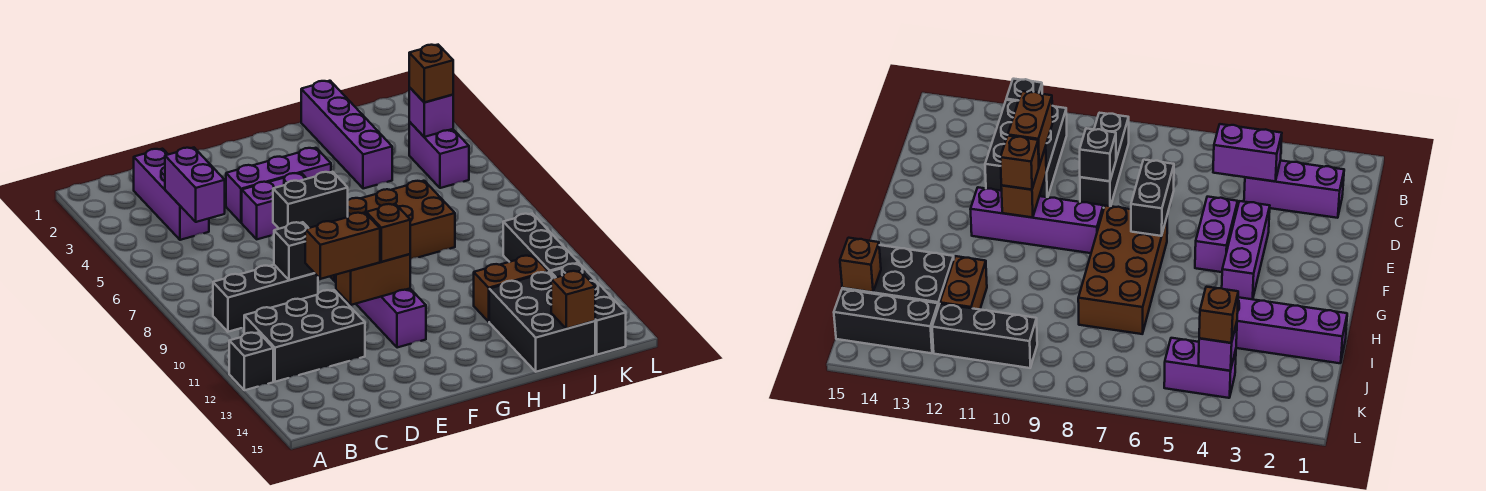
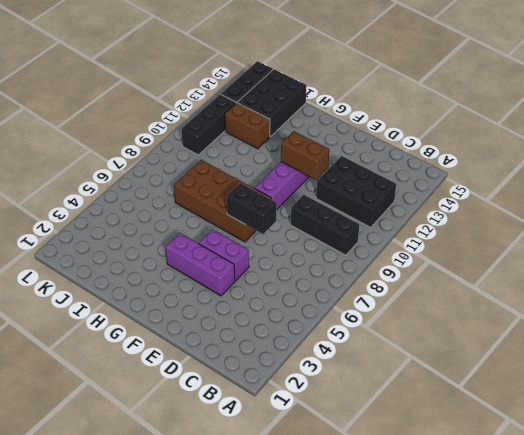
none -> black 1x1 brick [229,332,273,390]
none -> purple 1x3 brick [134,149,209,240]
none -> purple 1x4 brick [301,81,392,189]

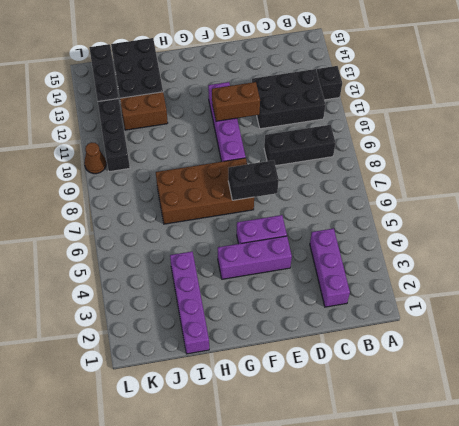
brown 1x1 cone [84,142,106,174] -> none
none -> purple 1x2 brick [409,122,469,188]
none -> purple 1x2 brick [165,148,225,222]
none -> black 1x1 brick [274,222,314,280]

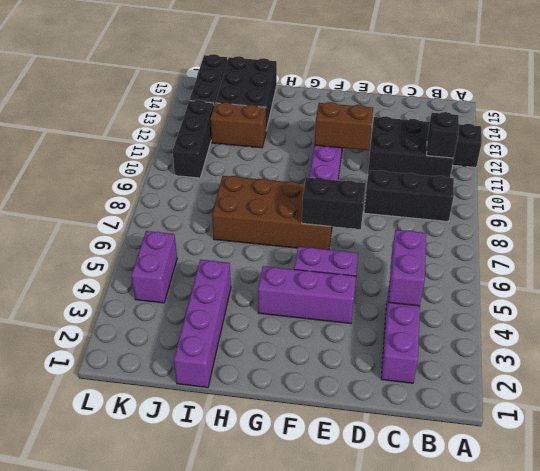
black 1x1 brick [427,112,459,158] -> black 1x1 brick moved to [274,222,314,280]
none -> brown 1x1 brick [551,271,595,329]
none -> purple 1x1 brick [409,87,453,137]
none -> brown 1x2 brick [305,212,380,279]

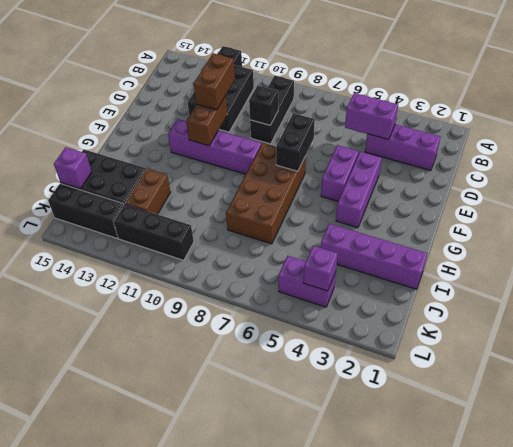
purple 1x1 brick [54,147,92,189] -> brown 1x1 brick [551,271,595,329]
none -> brown 1x1 brick [366,204,410,262]
none -> brown 1x1 brick [409,45,453,102]

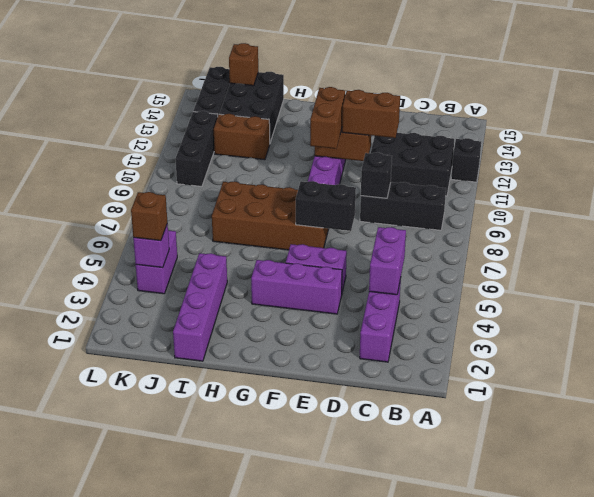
brown 1x2 brick [310,87,345,149] -> brown 1x1 brick [366,204,410,262]

